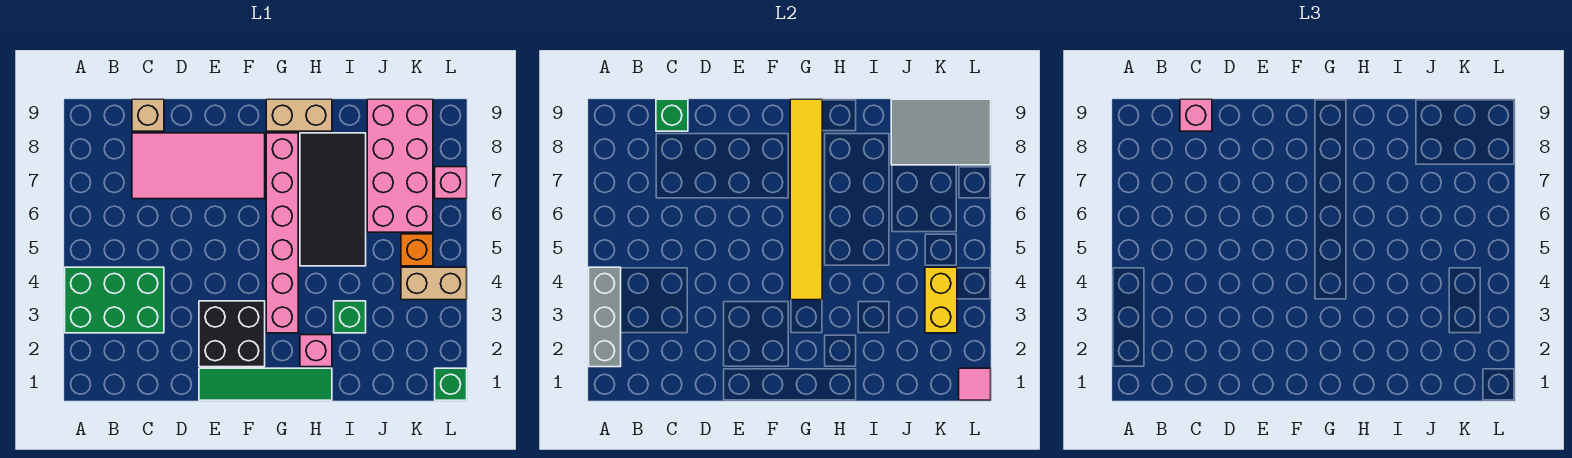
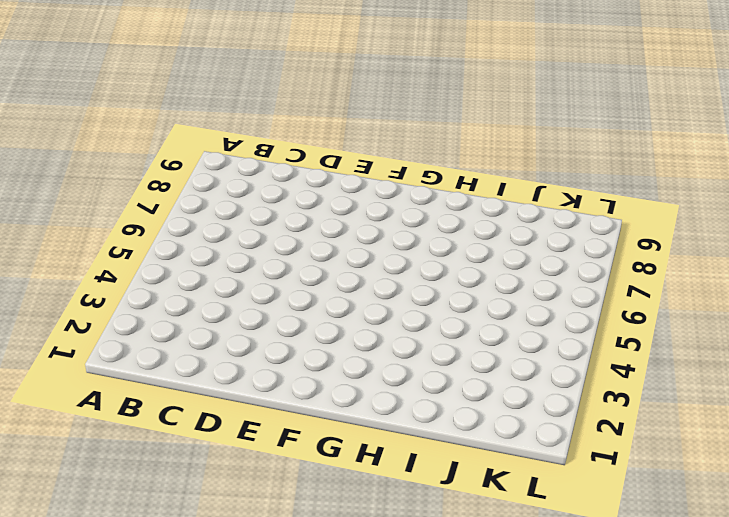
none -> green 2x3 brick [65,267,164,333]
none -> pink 2x4 tile [132,133,265,199]
none -> tan 1x1 brick [132,99,164,131]

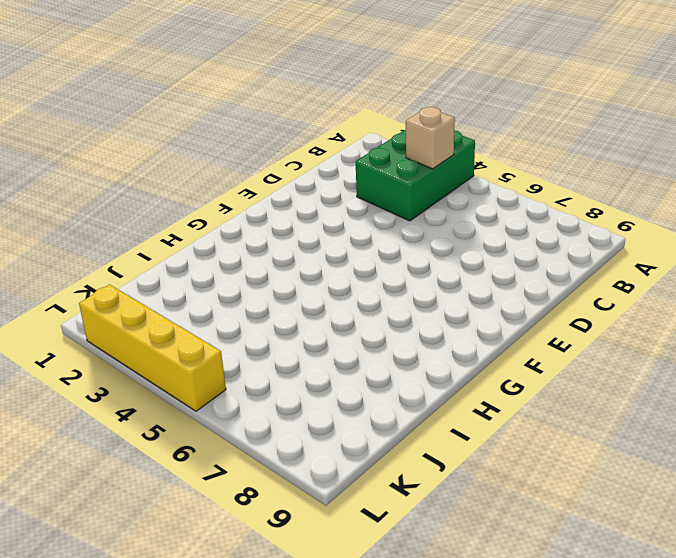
tan 1x1 brick [406,107,455,169] -> tan 1x1 brick moved to [132,99,164,131]
yellow 1x4 brick [79,285,226,411] -> tan 1x2 brick [401,267,467,300]
none -> pink 2x4 tile [132,133,265,199]
none -> green 1x4 tile [199,368,332,400]
none -> black 2x2 brick [199,301,265,367]

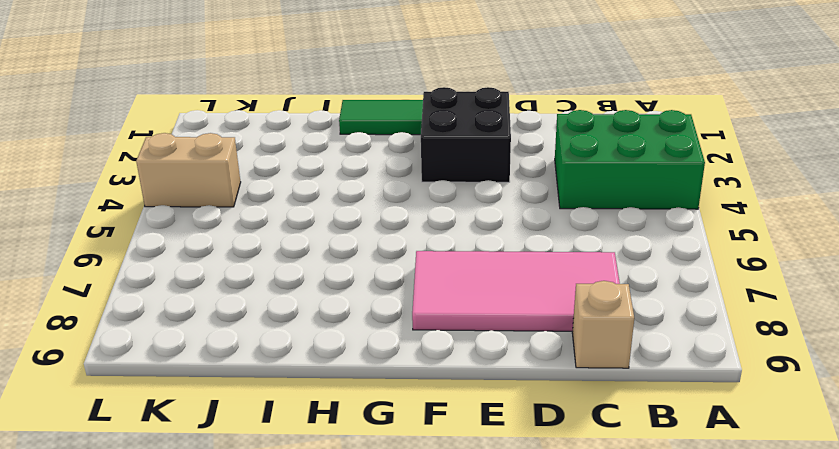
none -> pink 1x6 brick [266,133,298,333]
none -> tan 1x2 brick [266,99,332,131]
none -> pink 1x1 brick [300,335,332,367]

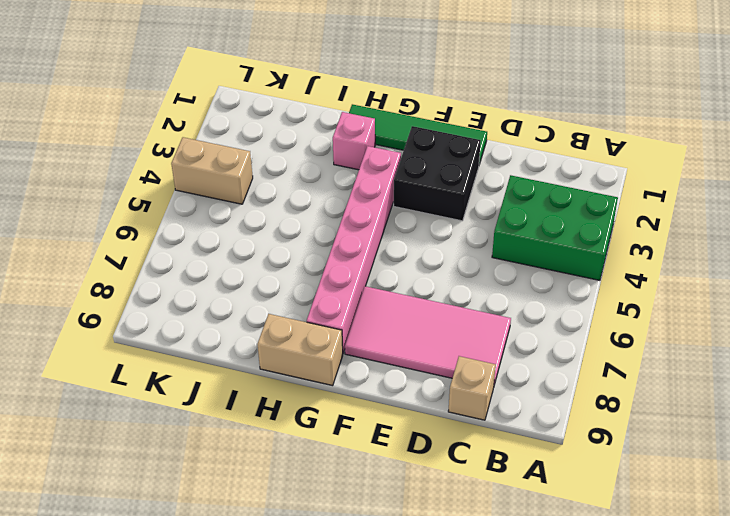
none -> black 2x4 tile [300,133,366,266]
none -> green 1x1 brick [334,301,366,333]
none -> pink 2x4 brick [367,99,433,232]

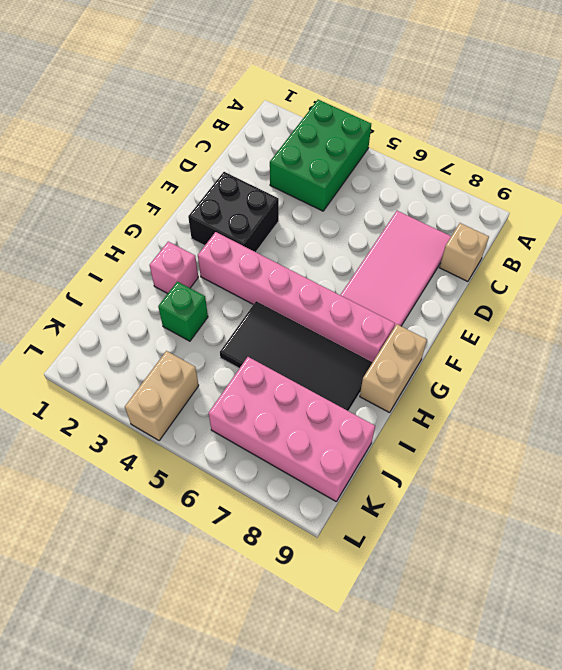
none -> green 1x4 tile [199,368,332,400]
none -> orange 1x1 brick [401,234,433,266]
none -> green 1x1 brick [435,368,467,400]

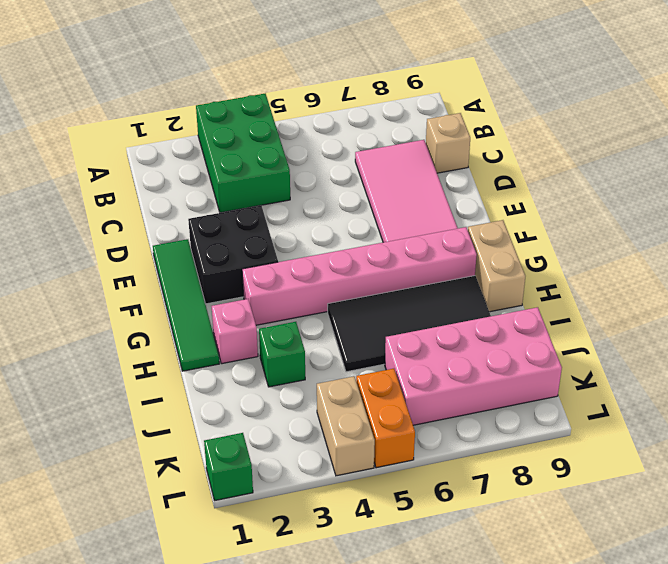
orange 1x2 brick [356,369,415,468] -> orange 1x1 brick [401,234,433,266]
none -> pink 1x1 brick [435,167,467,199]
none -> grey 1x3 brick [589,267,621,367]
none -> green 1x1 brick [656,99,688,131]

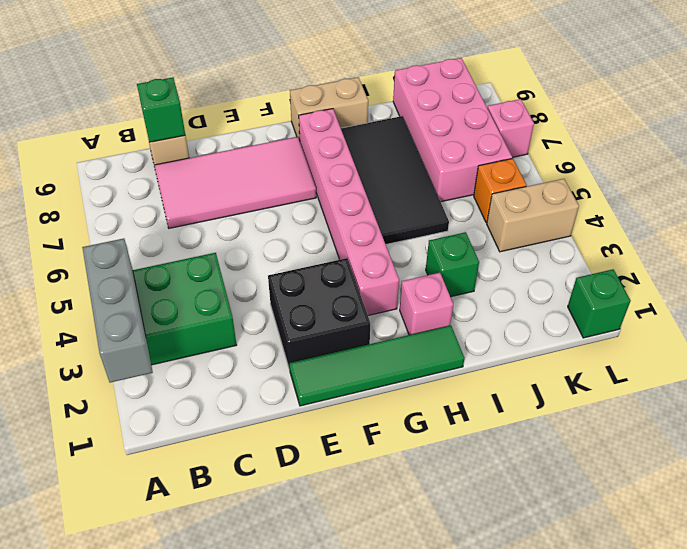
none -> yellow 1x6 tile [790,99,822,300]
none -> grey 2x3 tile [891,99,991,165]
none -> yellow 1x2 brick [925,267,957,333]

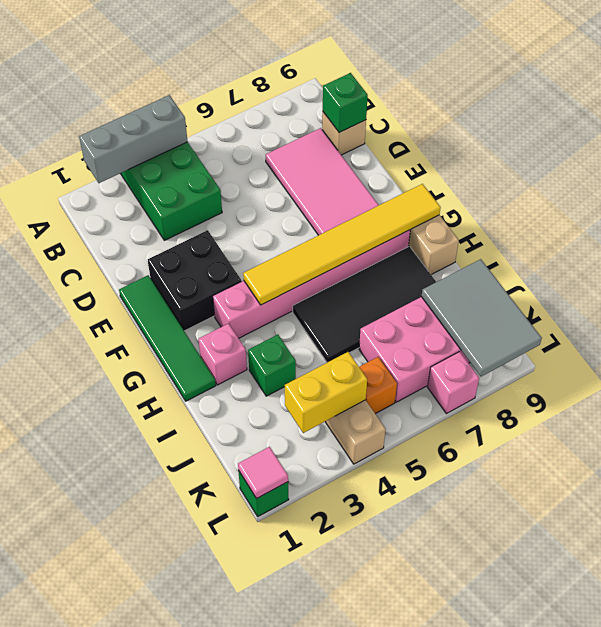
none -> pink 1x1 brick [1180,99,1212,131]

